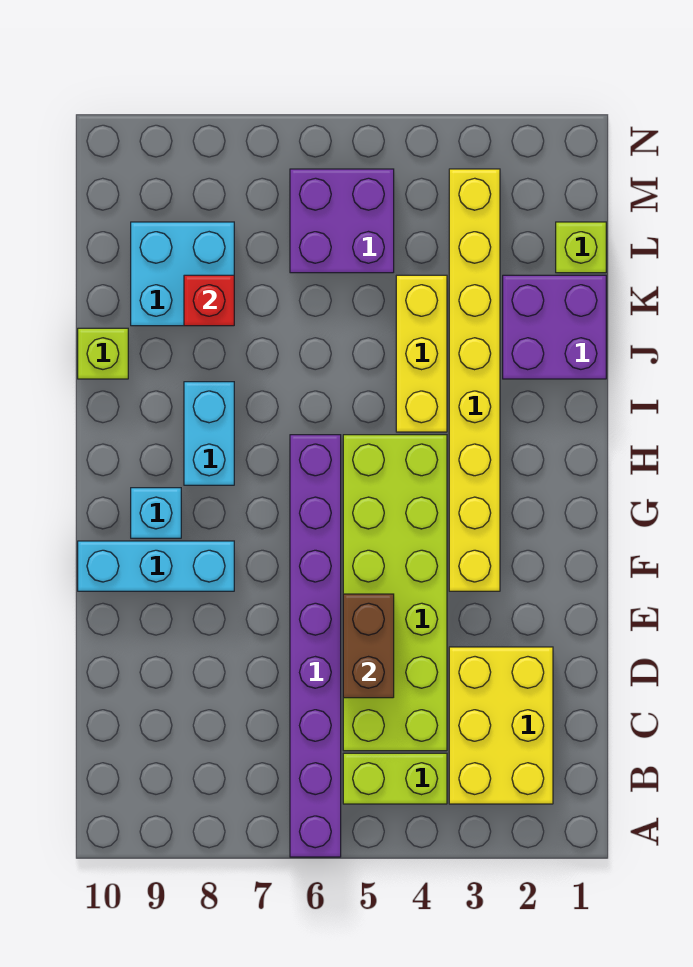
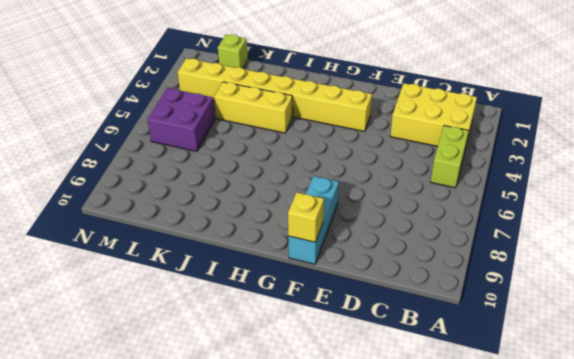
yellow 1x1 brick [288,193,324,242] -> none
none -> purple 1x8 brick [290,435,341,857]
none -> lime 2x6 brick [343,435,447,751]
none -> cyan 1x1 brick [131,488,181,538]

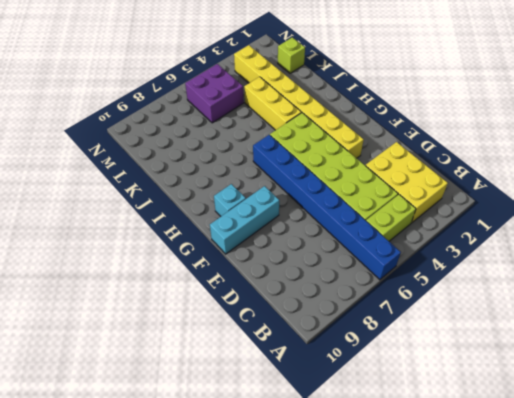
blue 1x8 brick [253,135,401,280] -> purple 1x8 brick [290,435,341,857]
none -> cyan 1x2 brick [184,382,234,485]
none -> purple 2x2 brick [503,275,606,379]
none -> lime 1x1 brick [78,328,128,379]

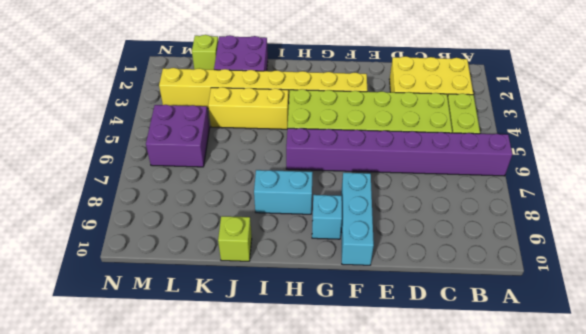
none -> cyan 2x2 brick [131,222,234,326]
none -> brown 1x2 brick [343,594,394,698]
none -> red 1x1 brick [184,275,234,326]

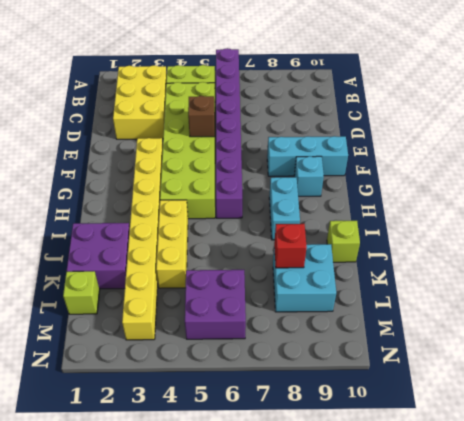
brown 1x1 brick [188,96,215,137] -> brown 1x2 brick [343,594,394,698]

